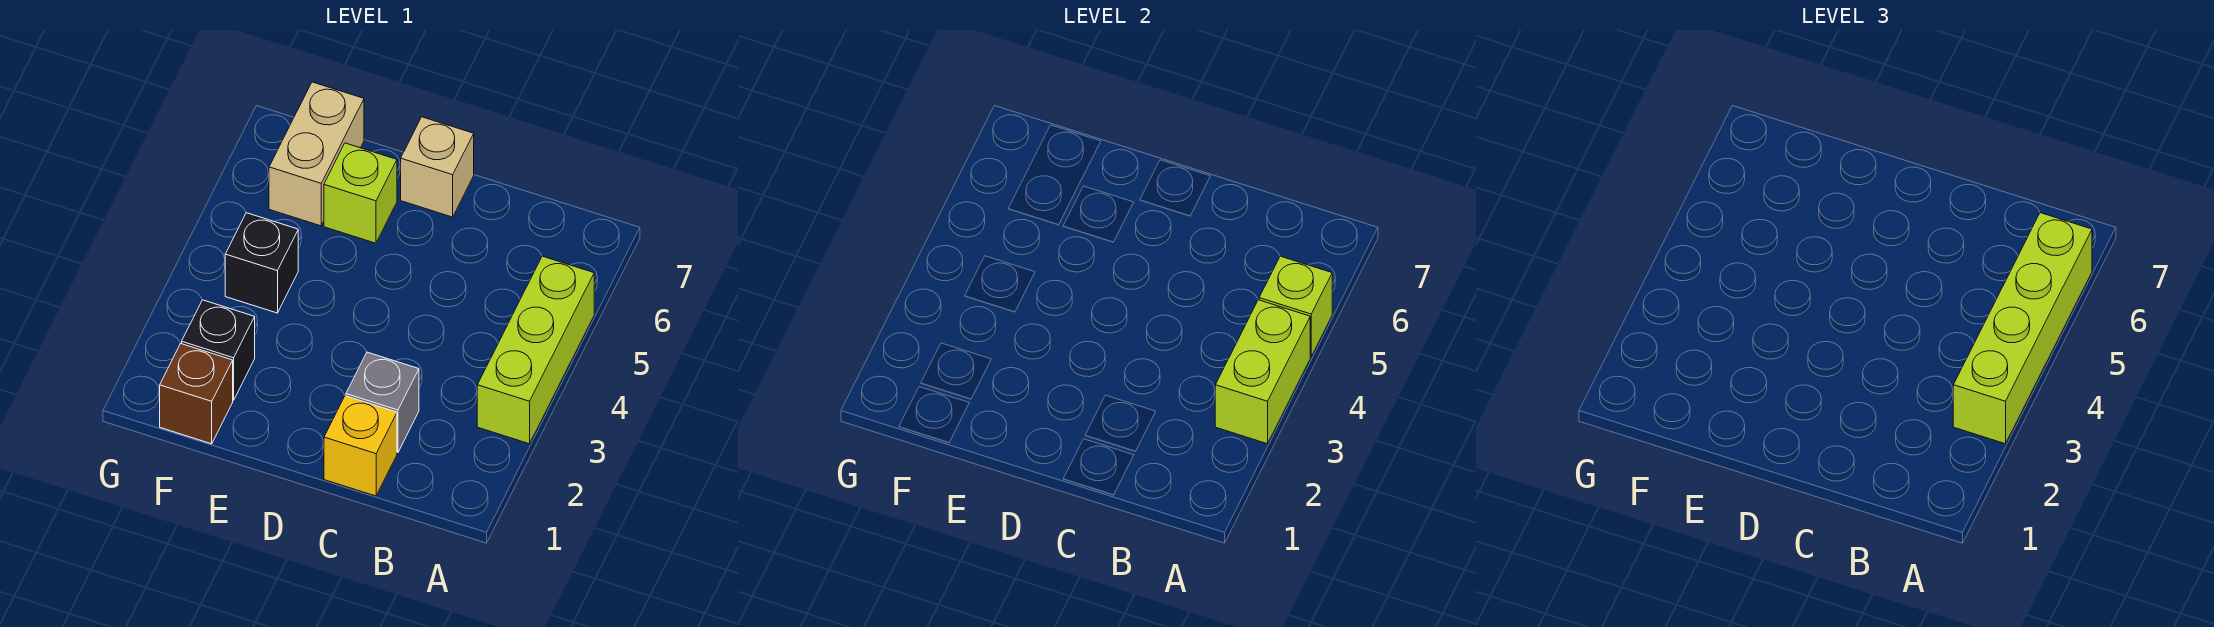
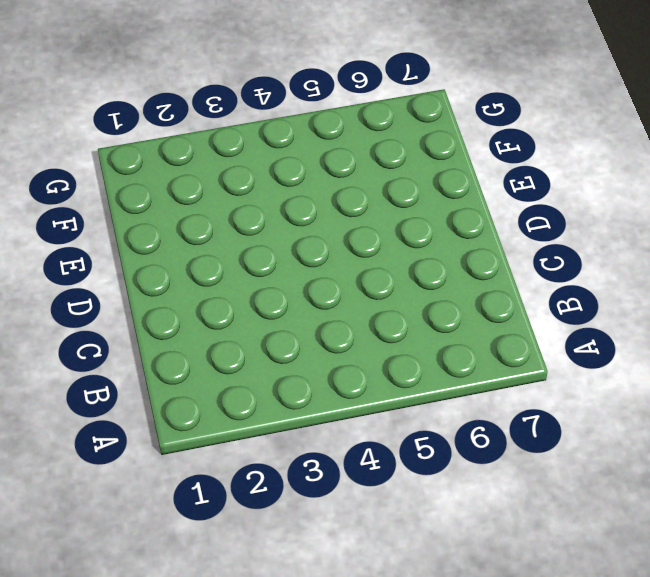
none -> lime 1x3 brick [477,256,594,444]
none -> yellow 1x1 brick [324,396,397,496]
none -> grey 1x1 brick [346,352,419,452]

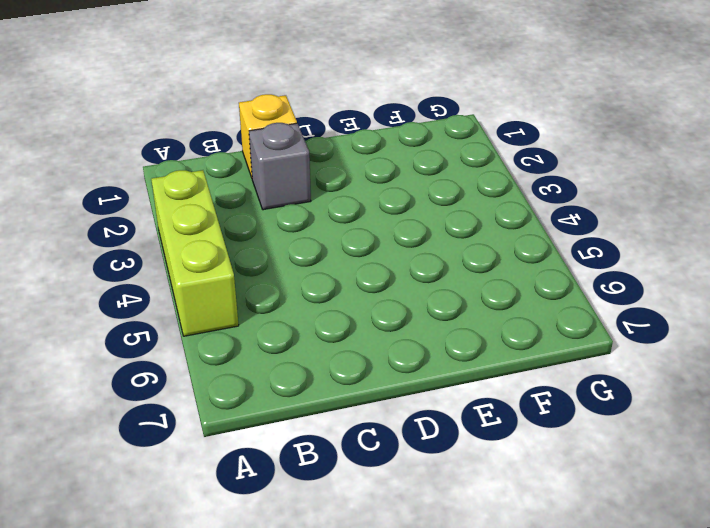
none -> tan 1x1 brick [401,117,474,217]
none -> lime 1x1 brick [324,143,397,243]
none -> brown 1x1 brick [160,343,233,444]

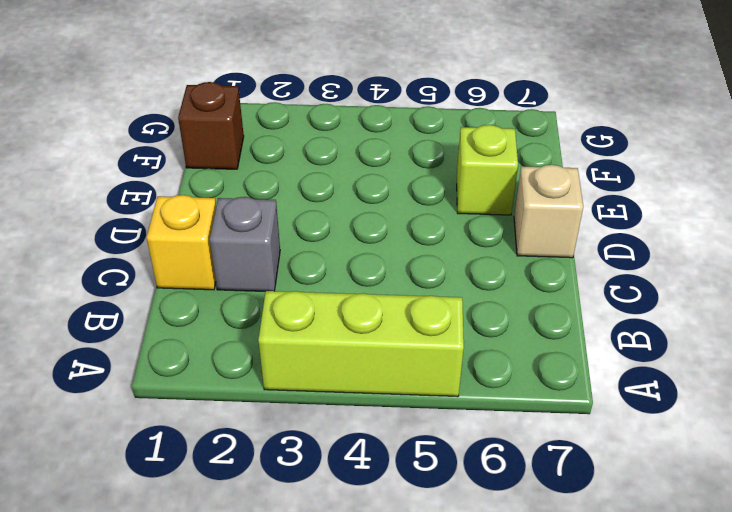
none -> black 1x1 brick [182,300,255,400]
none -> black 1x1 brick [225,213,298,313]
none -> tan 1x2 brick [269,82,364,226]

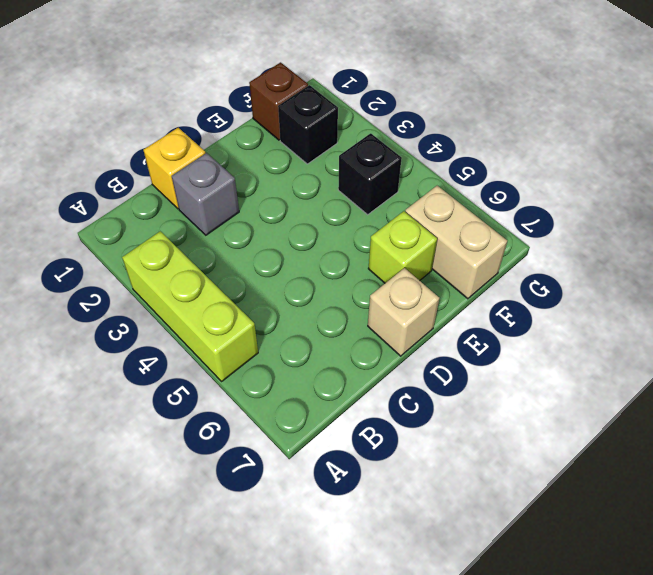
none -> lime 1x2 brick [1215,300,1310,444]
none -> lime 1x1 brick [1259,256,1332,356]
none -> lime 1x4 brick [1953,213,2092,444]

